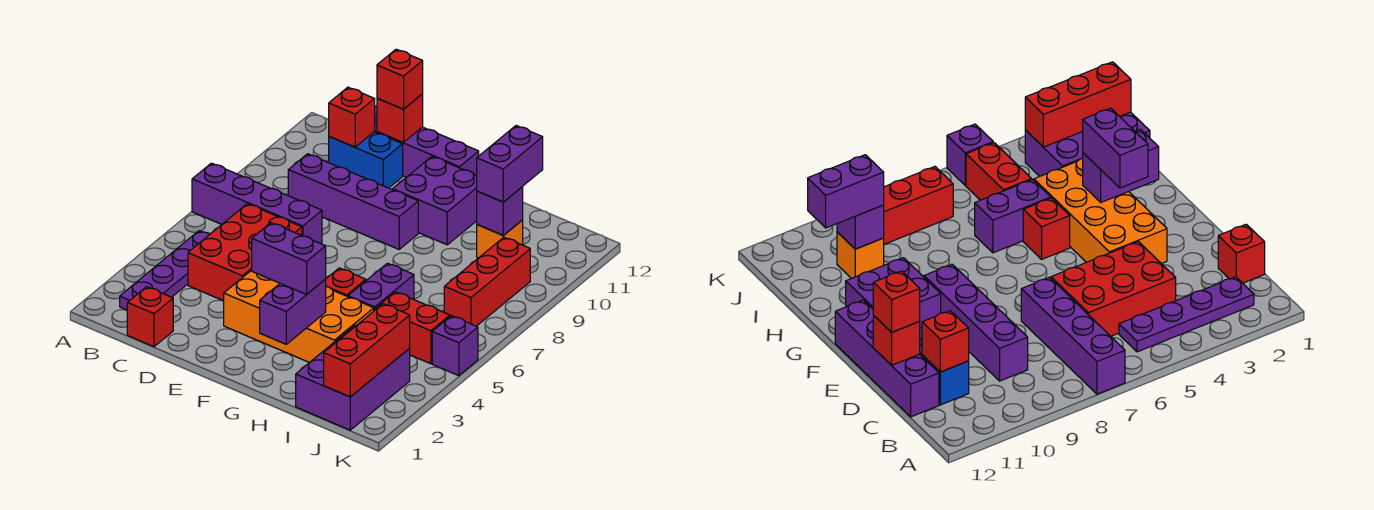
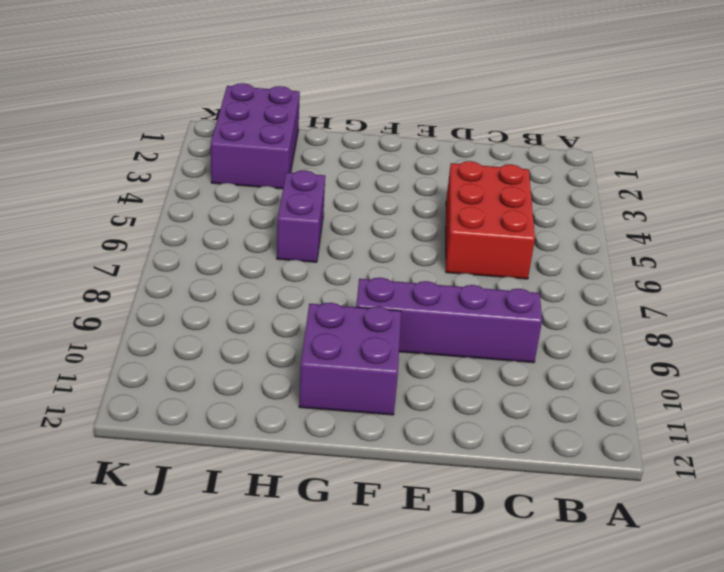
none -> purple 1x4 brick [192,163,322,244]
none -> purple 1x4 plate [120,231,210,310]
none -> red 1x1 brick [127,287,173,347]

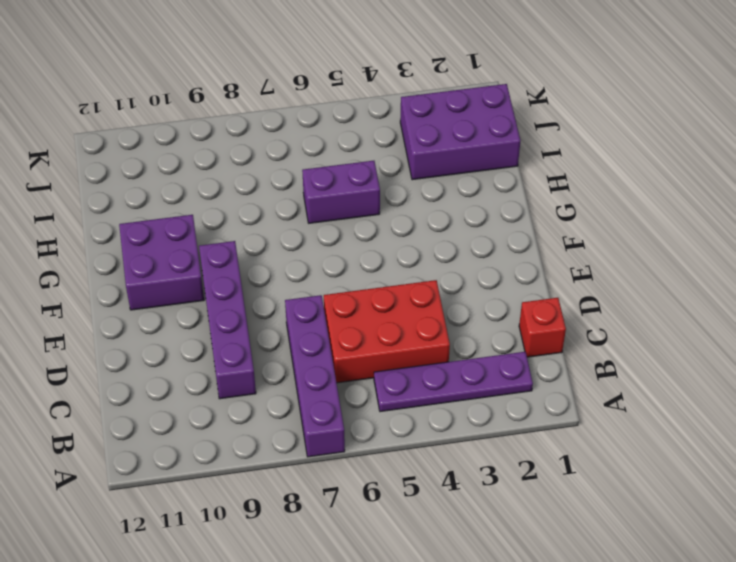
none -> blue 1x2 brick [329,132,403,188]
none -> purple 1x4 brick [375,106,479,177]
none -> orange 2x4 brick [224,270,374,363]

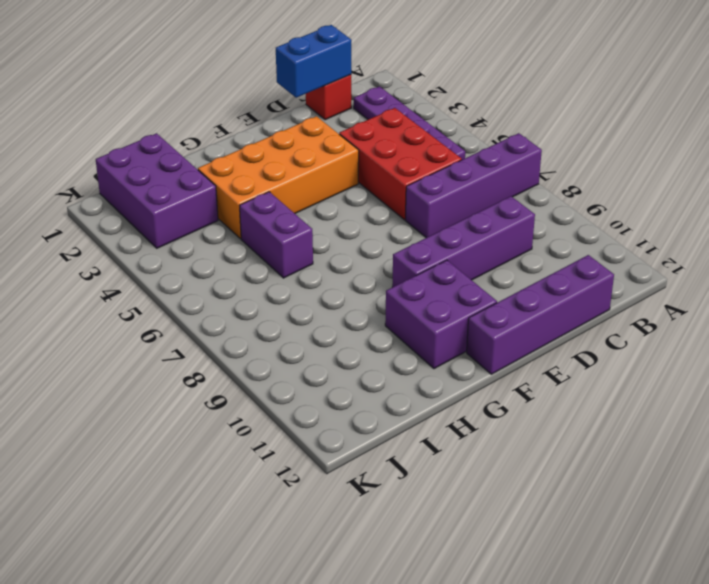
blue 1x2 brick [276,25,351,98] -> blue 1x2 brick moved to [329,132,403,188]
none -> red 1x1 brick [326,268,366,297]
none -> red 1x2 brick [376,292,450,364]
none -> orange 1x1 brick [477,220,523,258]

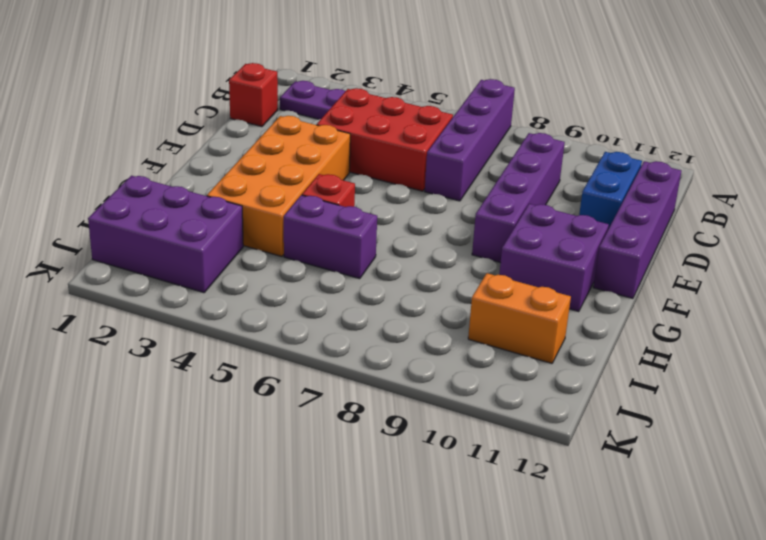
orange 1x2 brick [468,273,571,363] -> orange 1x1 brick [477,220,523,258]
none -> red 1x2 brick [376,292,450,364]
none -> red 1x3 brick [444,237,530,326]
none -> purple 1x1 brick [432,316,478,376]

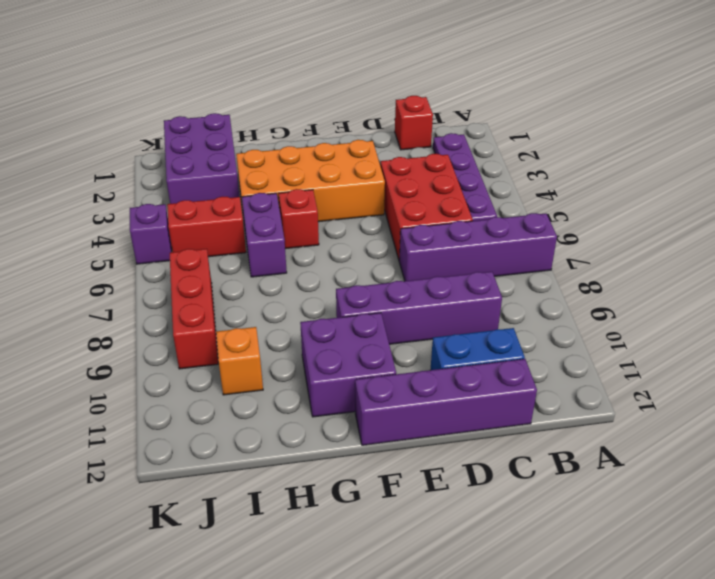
none -> red 1x1 brick [329,87,375,147]
none -> red 1x1 brick [377,94,423,142]
none -> purple 1x2 brick [260,279,326,344]

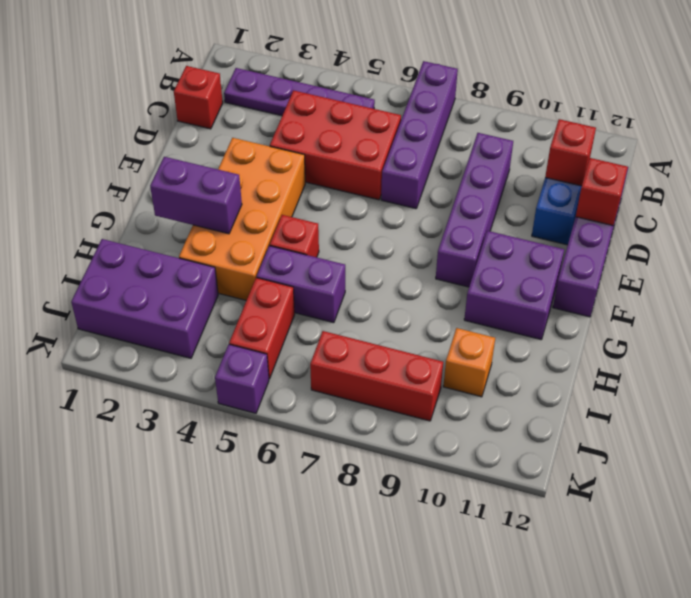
none -> purple 1x1 brick [477,187,523,235]
none -> red 1x3 brick [324,304,410,397]
none -> red 1x1 brick [377,49,423,109]

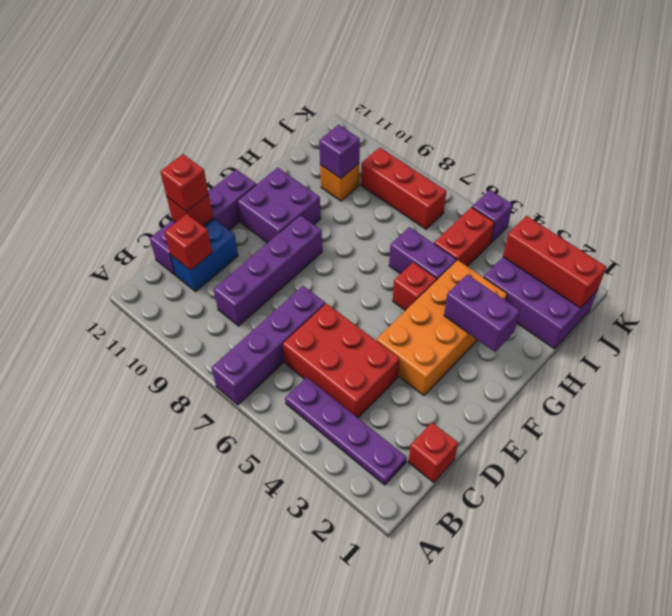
none -> purple 1x2 brick [252,223,326,294]
none -> purple 1x2 brick [477,126,543,202]

